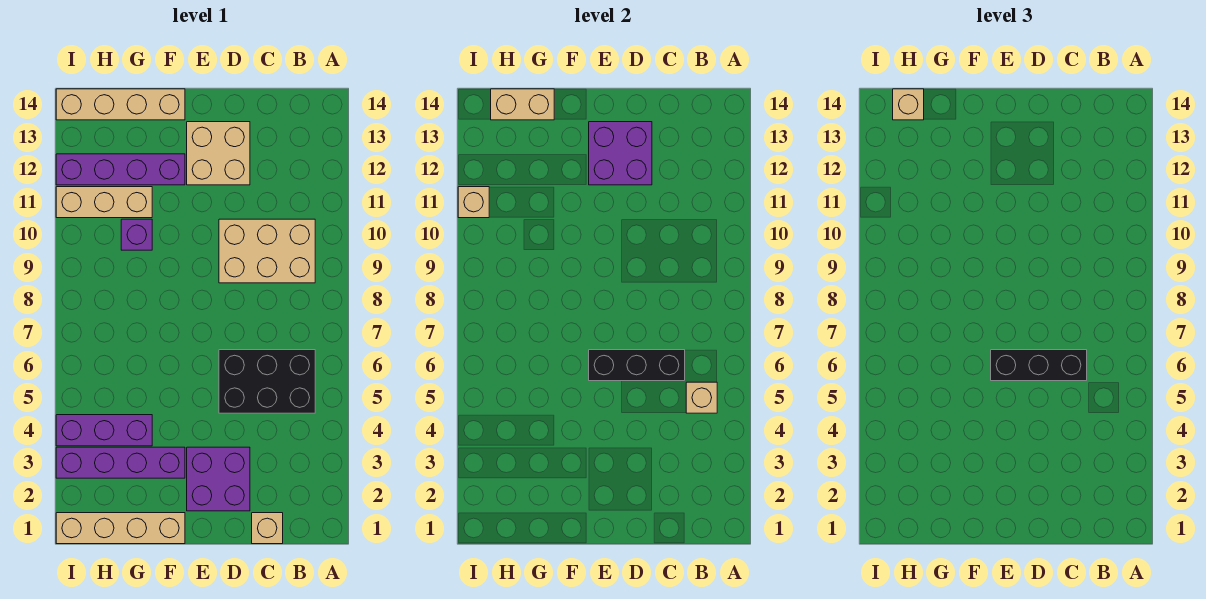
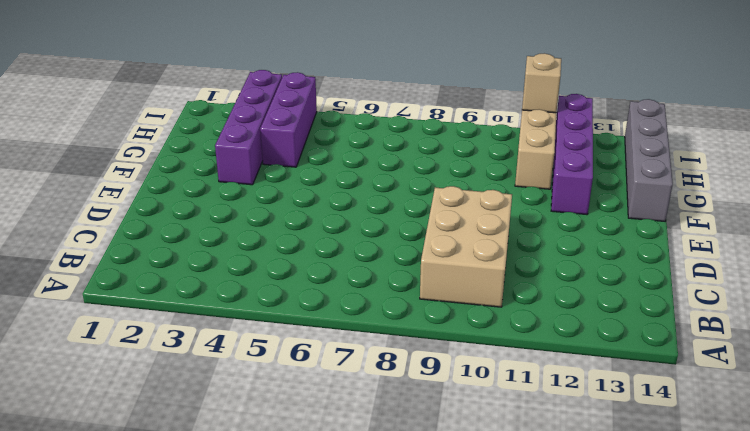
grey 1x4 brick [625,99,673,221] -> tan 1x4 brick [56,89,185,120]
none -> black 2x3 brick [219,350,315,413]
none -> tan 1x1 brick [252,513,283,544]
none -> purple 2x2 brick [187,447,250,511]

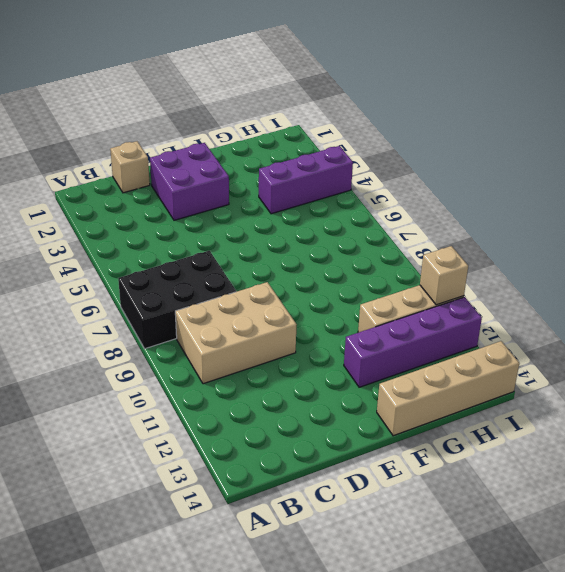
black 2x3 brick [118,251,236,349] -> black 2x3 brick moved to [219,350,315,413]
none -> tan 2x2 brick [187,122,250,185]
none -> tan 1x4 brick [56,513,185,544]
none -> purple 1x4 brick [56,447,185,478]

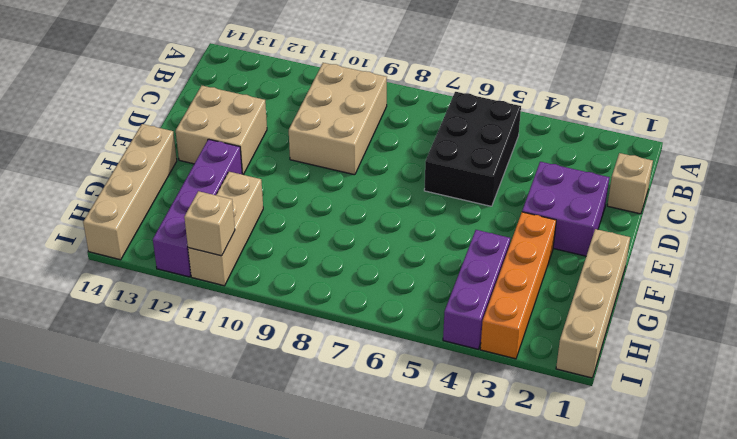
orange 1x4 brick [480,212,556,359] -> purple 1x4 brick [56,447,185,478]
none -> purple 1x1 brick [121,219,152,250]
none -> tan 1x1 brick [686,382,717,413]
none -> black 1x3 brick [589,350,685,381]

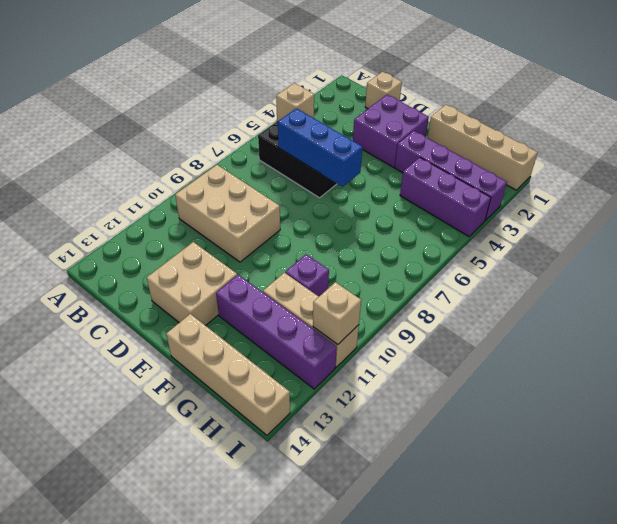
blue 1x3 brick [278,108,362,187] -> black 1x3 brick [589,350,685,381]
none -> purple 2x2 brick [589,122,652,185]
none -> tan 1x2 brick [491,89,554,120]
none -> black 1x3 brick [991,350,1087,381]

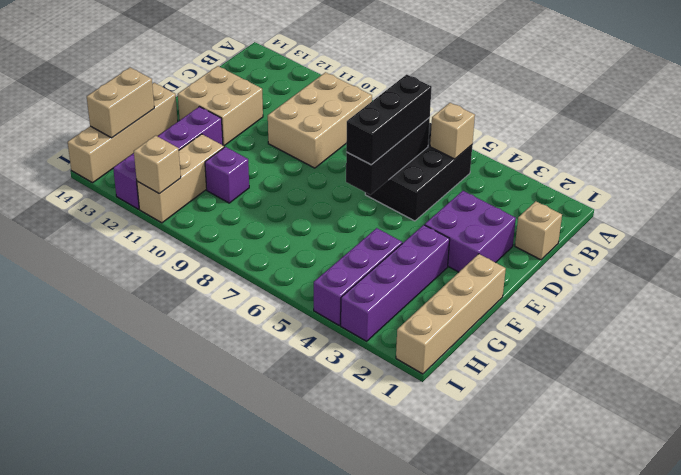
none -> purple 2x2 brick [589,122,652,185]
none -> tan 1x1 brick [893,89,924,120]

